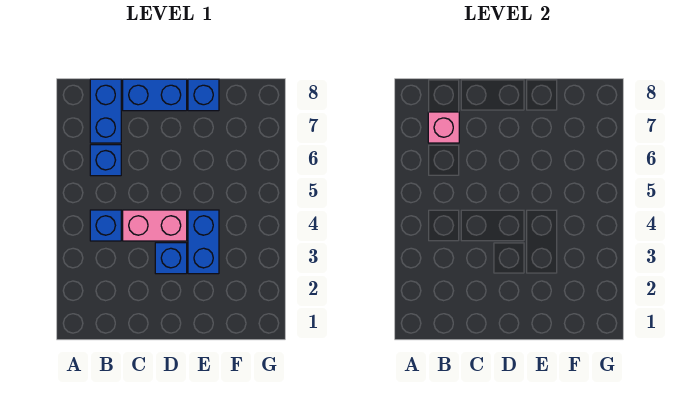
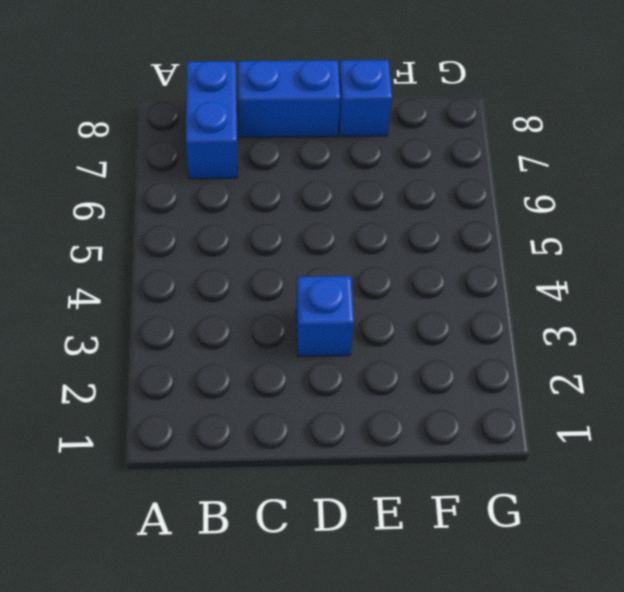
none -> blue 1x1 brick [90,210,121,241]
none -> blue 1x1 brick [90,145,121,176]

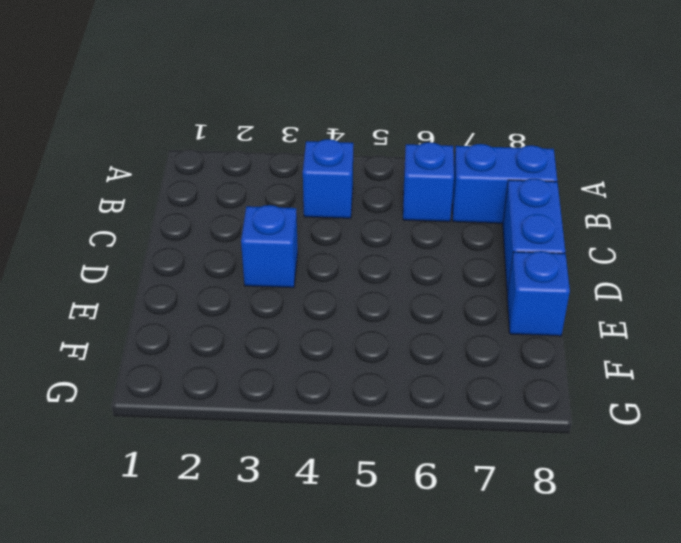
none -> pink 1x2 brick [123,210,187,241]
none -> blue 1x2 brick [188,210,219,274]

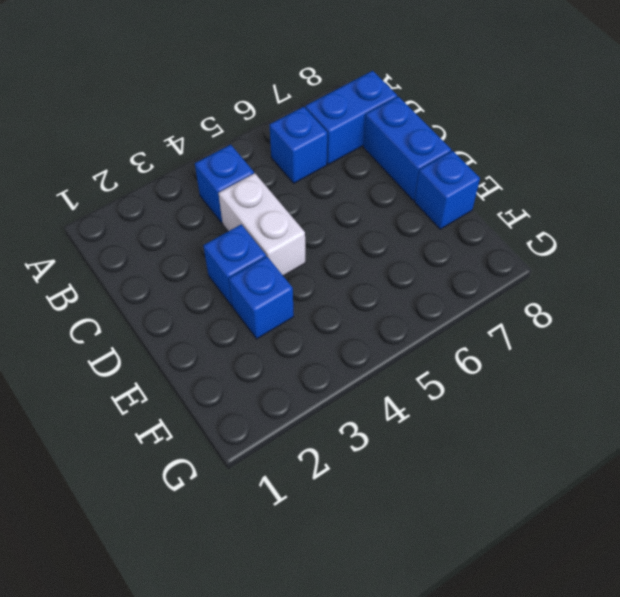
white 1x2 brick [219,173,305,276] -> pink 1x2 brick [123,210,187,241]
blue 1x1 brick [229,257,294,339] -> blue 1x2 brick [188,210,219,274]
none -> pink 1x1 brick [428,112,459,143]

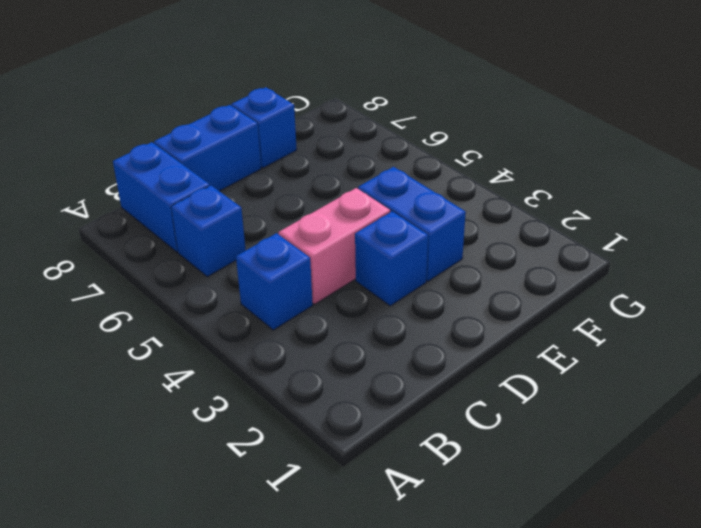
none -> pink 1x1 brick [428,112,459,143]

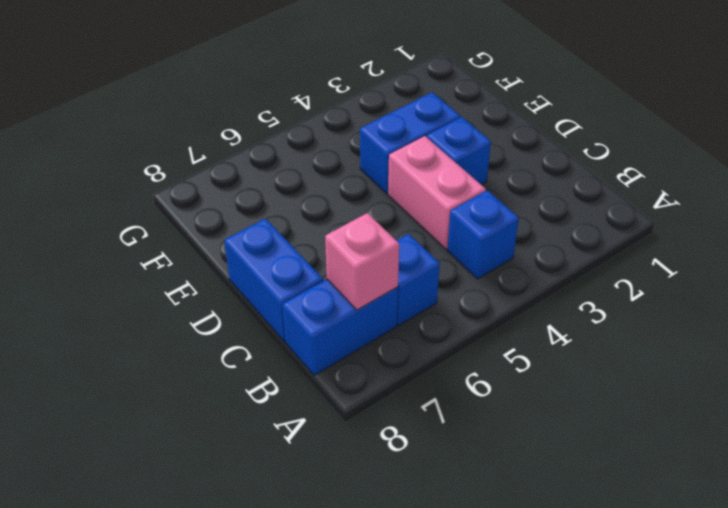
none -> blue 1x1 brick [188,79,219,111]

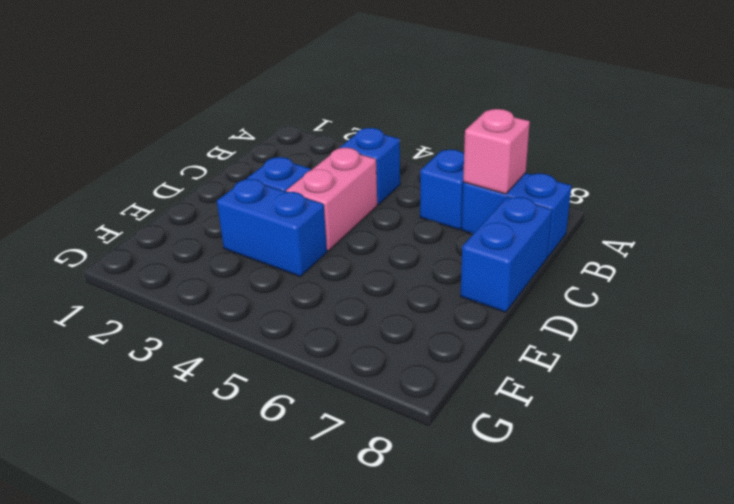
none -> blue 1x1 brick [188,79,219,111]

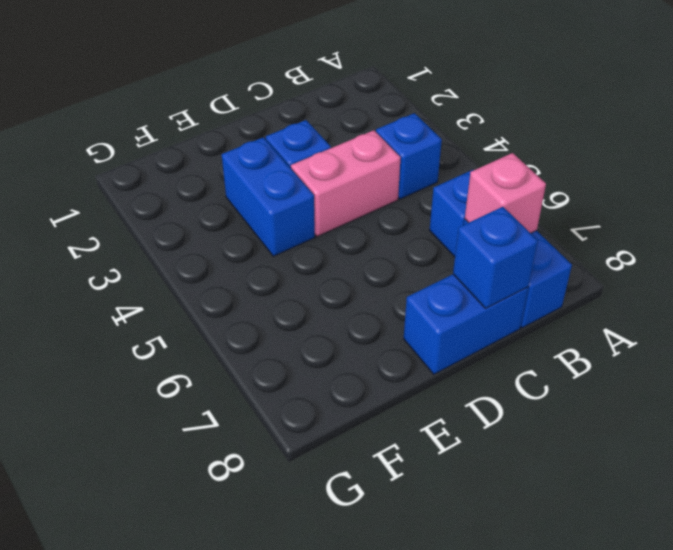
blue 1x1 brick [453,207,538,308] -> blue 1x1 brick moved to [188,79,219,111]

